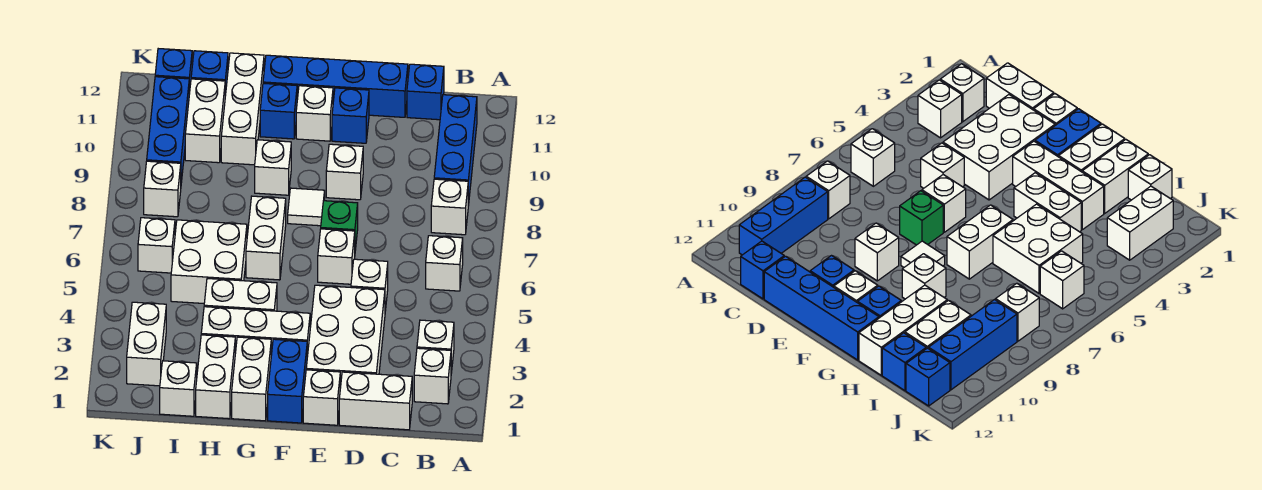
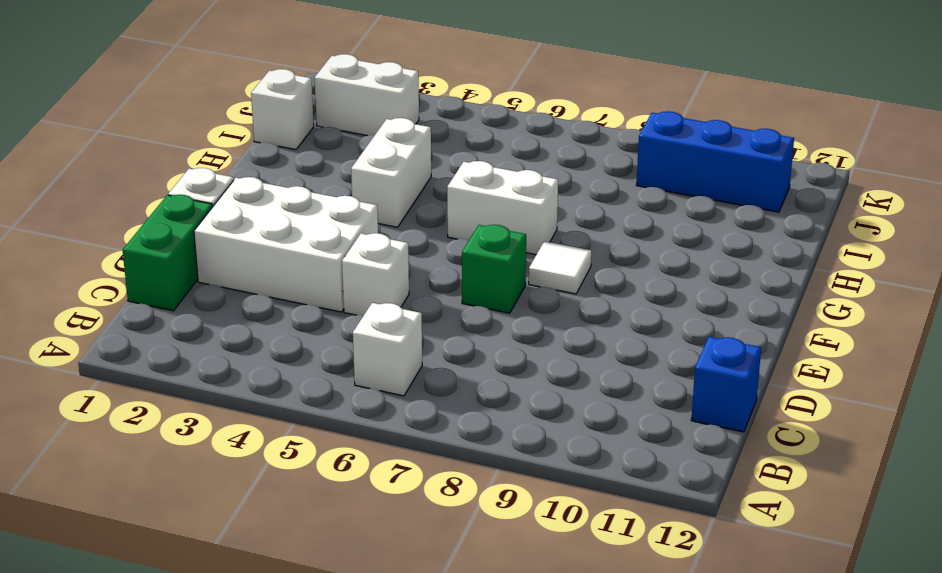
green 1x2 brick [123,195,213,311] -> white 1x2 brick [339,372,412,430]
none -> white 1x1 brick [414,348,451,404]
none -> white 1x1 brick [417,320,454,373]
none -> white 1x1 brick [431,179,468,235]
none -> blue 1x3 brick [434,95,477,206]

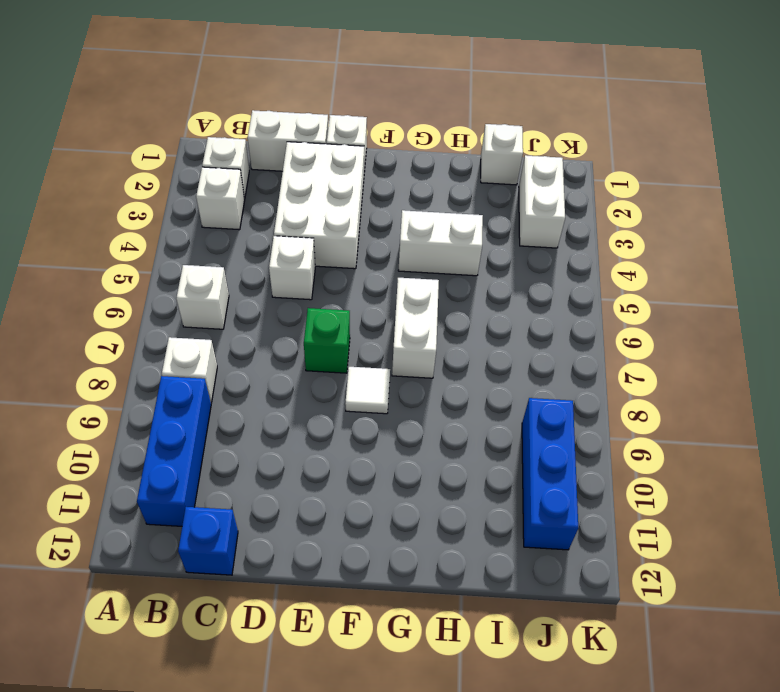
none -> blue 1x4 brick [263,55,408,117]
none -> white 1x1 brick [318,229,355,284]
none -> white 1x1 brick [326,144,363,200]
none -> blue 1x1 brick [332,88,369,143]

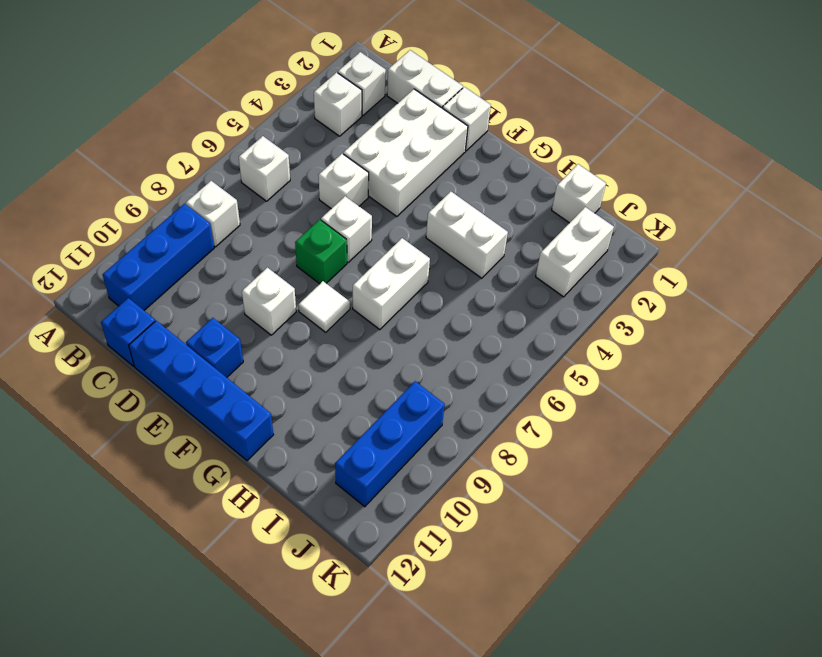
none -> blue 1x2 brick [268,339,307,423]
none -> white 1x3 brick [201,307,310,357]
none -> white 1x1 brick [296,86,333,141]
none -> white 1x2 brick [232,337,271,421]

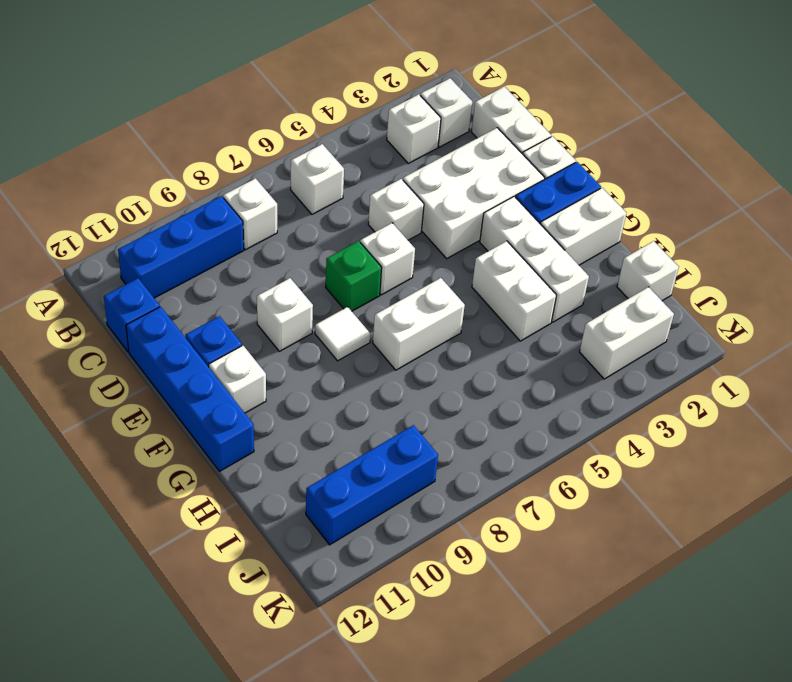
none -> white 1x1 brick [255,140,291,195]
none -> blue 1x1 brick [260,83,297,139]
none -> white 1x2 brick [196,335,235,419]
none -> white 2x2 brick [171,220,247,303]

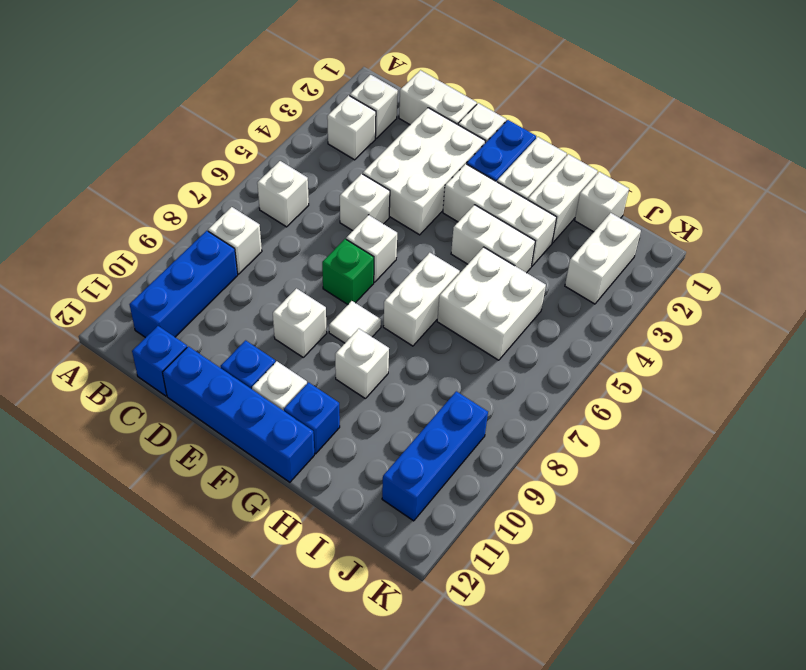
none -> white 1x3 brick [221,53,264,165]
none -> white 1x2 brick [185,79,225,163]
none -> blue 1x1 brick [191,51,228,96]
none -> white 1x1 brick [138,218,175,273]

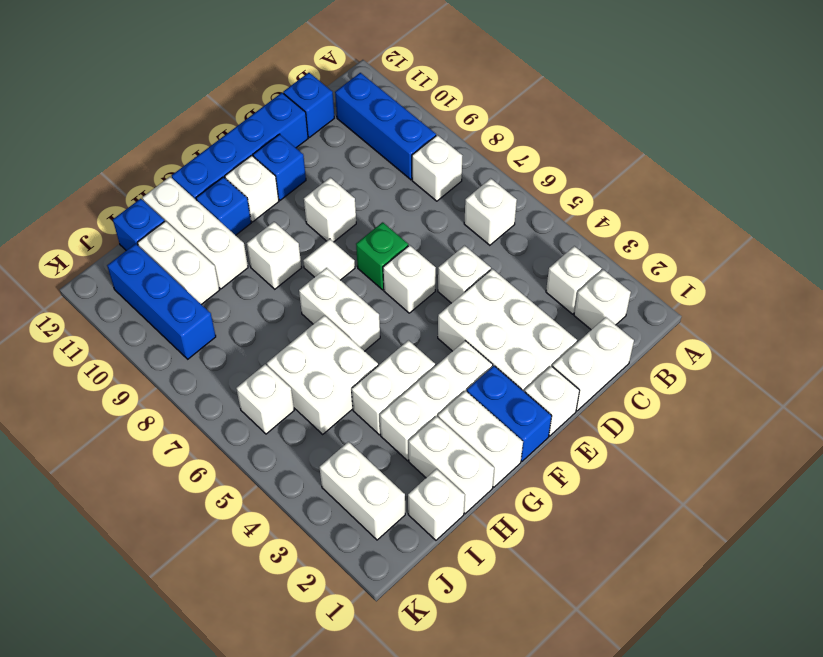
none -> white 1x1 brick [144,161,181,217]
none -> blue 1x1 brick [155,49,192,94]

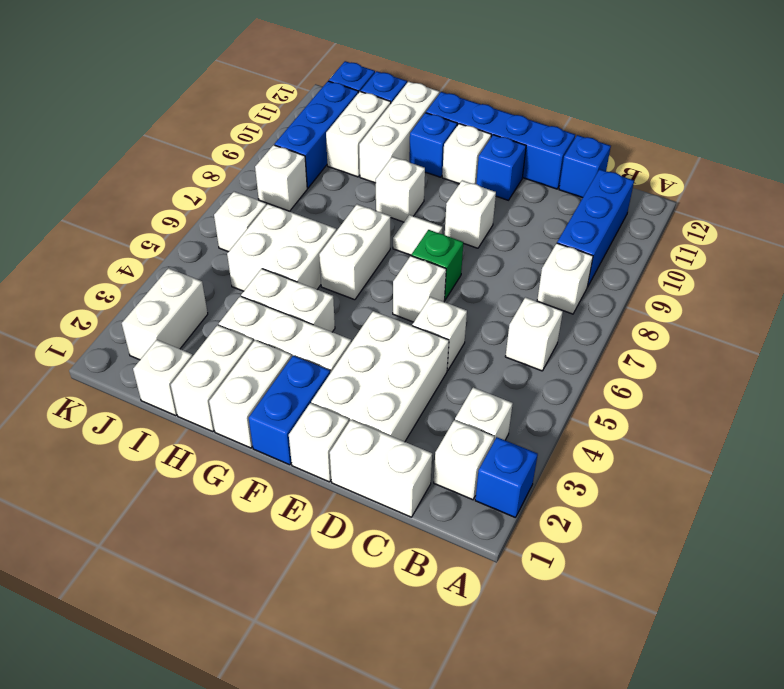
blue 1x1 brick [475,437,538,518] -> none

